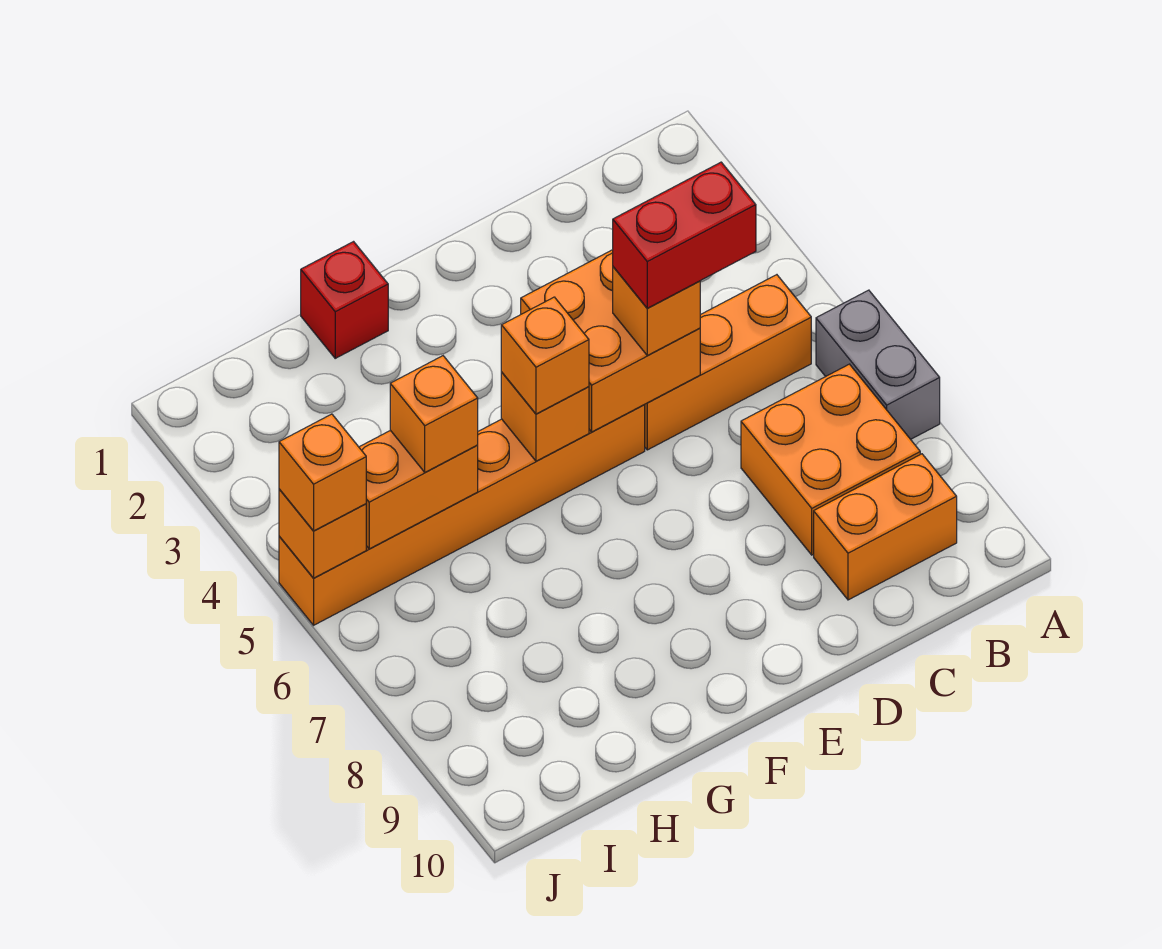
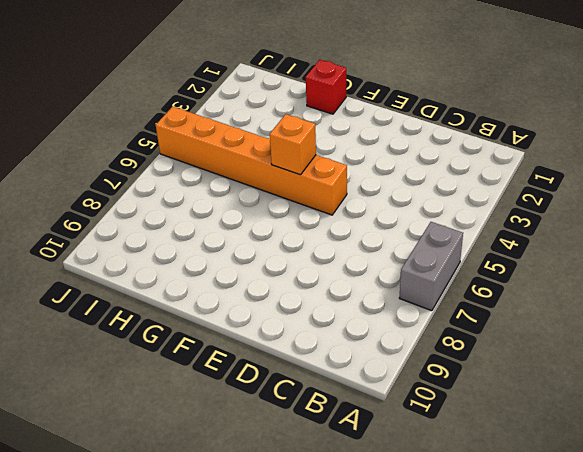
none -> orange 1x3 brick [645,275,811,450]
none -> orange 2x2 brick [741,364,920,555]
none -> orange 1x2 brick [814,454,957,600]

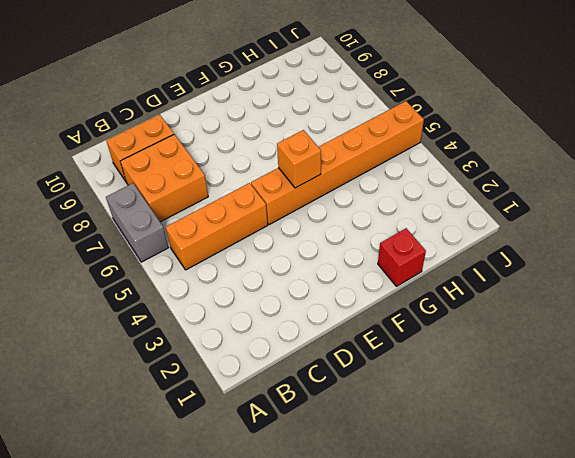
none -> orange 2x2 brick [521,250,700,432]
none -> orange 1x2 brick [359,430,478,549]
none -> orange 1x1 brick [279,489,366,578]

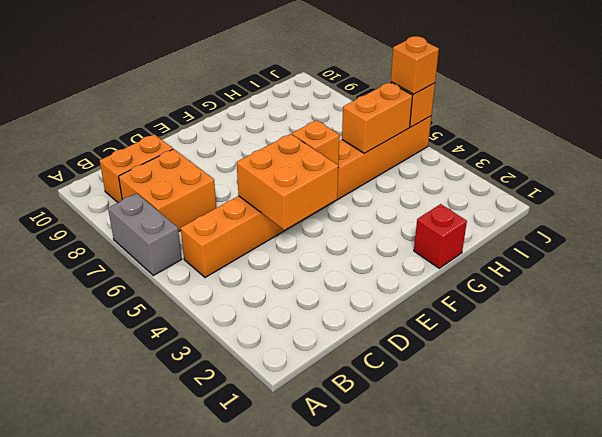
none -> orange 1x1 brick [613,267,700,355]
none -> orange 1x1 brick [501,297,589,414]
none -> orange 1x1 brick [390,356,478,472]

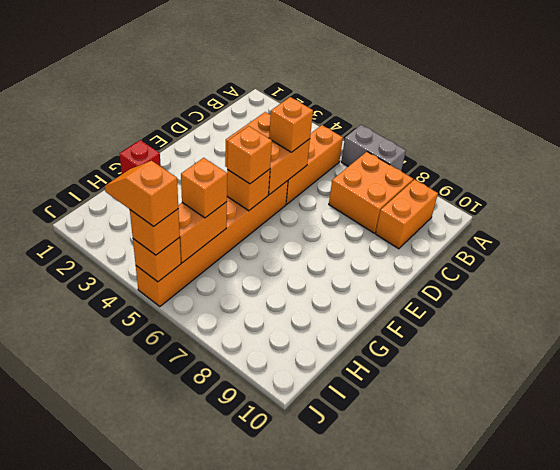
orange 1x2 slope [105,161,178,226] -> none
none -> red 1x2 brick [613,162,756,308]

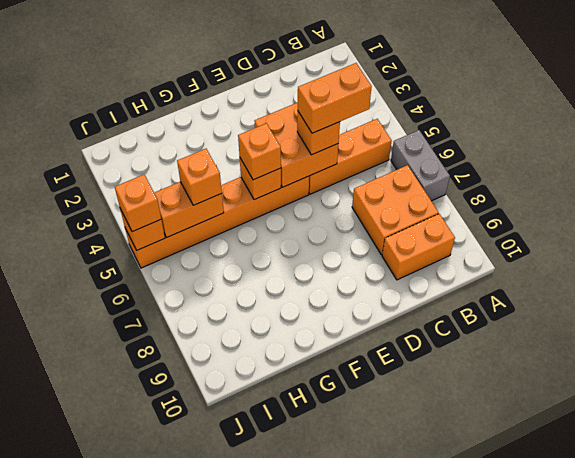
orange 1x2 brick [298,63,372,133] -> red 1x2 brick [613,162,756,308]
none -> red 1x1 brick [301,242,388,358]

